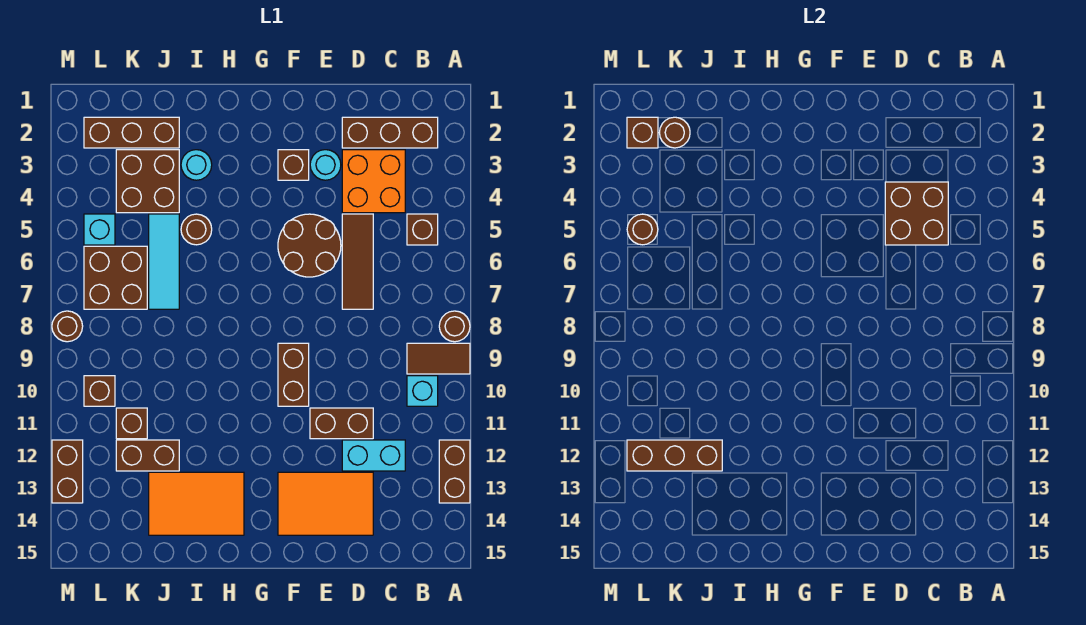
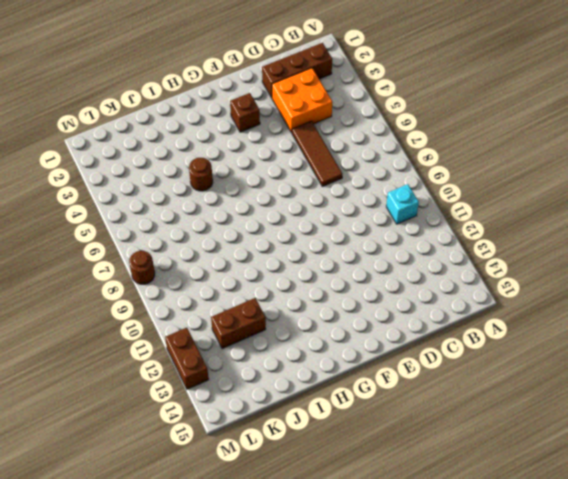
none -> brown 1x1 round brick [439,311,470,342]
none -> brown 1x2 tile [407,343,470,374]
none -> brown 1x2 brick [439,440,470,503]
none -> brown 1x1 brick [407,214,438,245]

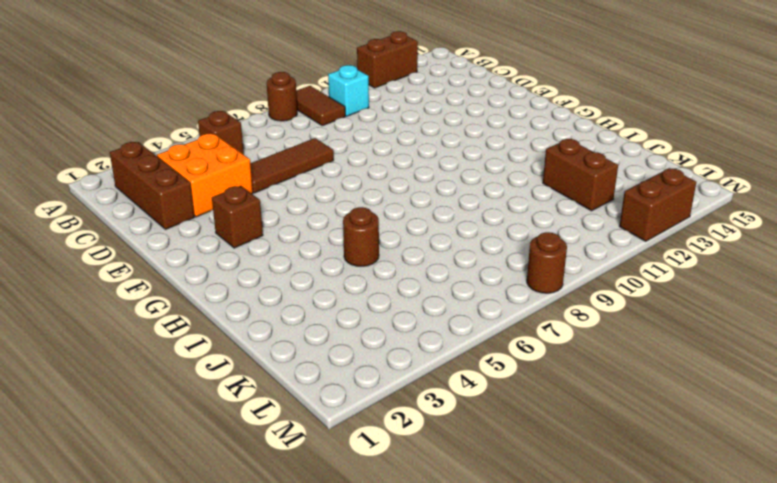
none -> cyan 1x2 brick [342,440,405,471]
none -> brown 1x2 brick [310,408,373,439]
none -> orange 2x3 tile [278,472,373,535]
none -> cyan 1x1 round brick [310,150,341,180]

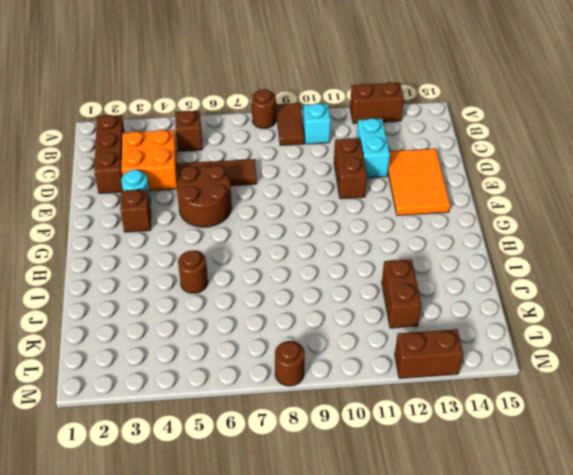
none -> brown 1x2 brick [278,343,309,406]
none -> orange 2x3 tile [149,472,244,535]
none -> cyan 1x1 round brick [181,150,212,180]
none -> brown 1x3 brick [84,117,179,148]

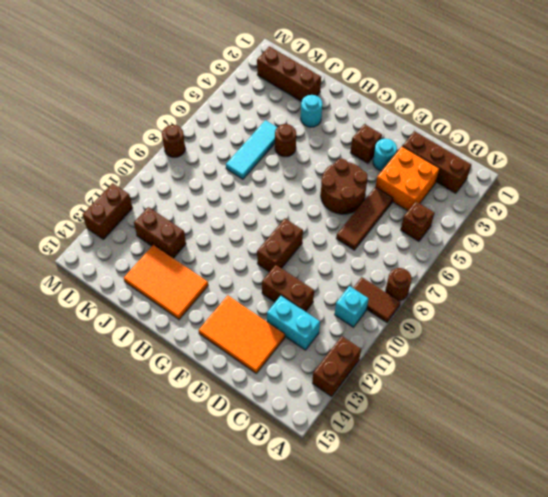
none -> brown 2x2 brick [116,150,179,213]
none -> brown 2x2 brick [84,246,147,309]
none -> brown 1x1 brick [116,408,147,439]
none -> cyan 1x1 brick [84,214,115,245]

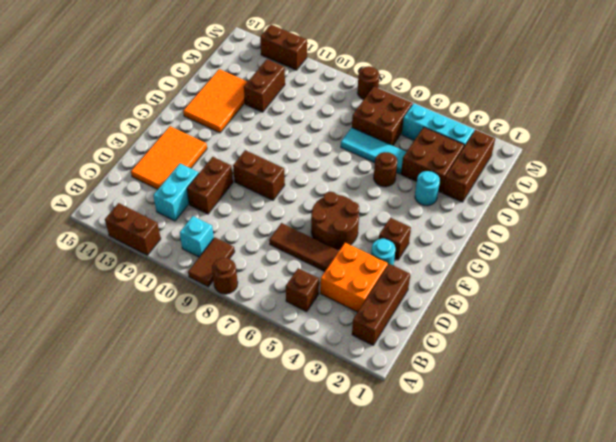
cyan 1x3 brick [402,104,474,146] -> cyan 1x1 brick [84,214,115,245]
none -> brown 1x1 brick [116,408,147,439]
none -> brown 1x1 brick [84,376,115,406]
none -> brown 2x2 brick [885,182,948,245]
none -> brown 1x3 brick [627,440,722,471]

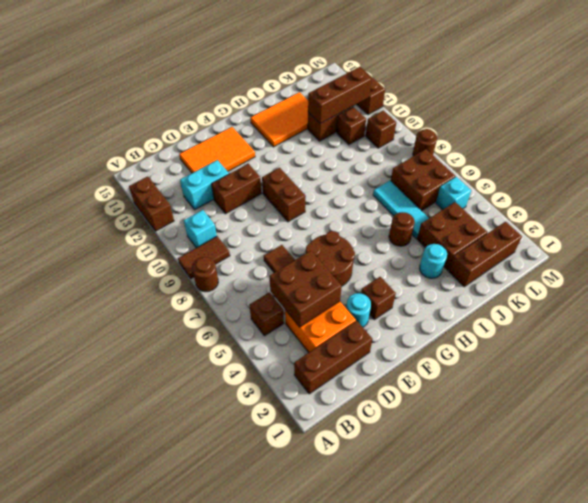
none -> brown 1x1 round brick [659,117,690,148]
none -> brown 1x1 brick [627,117,658,148]
none -> brown 1x1 round brick [627,214,658,245]

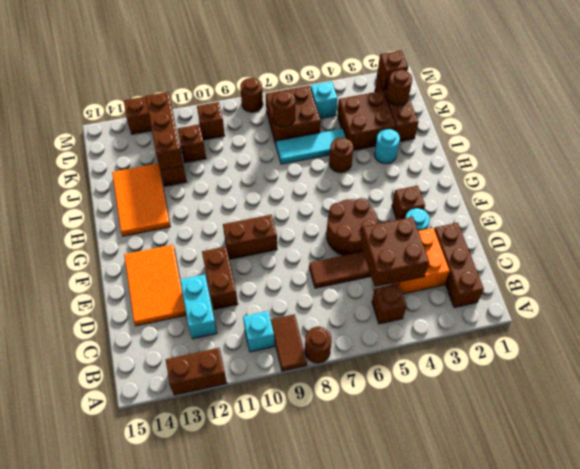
brown 1x1 round brick [272,91,295,127] -> brown 1x1 round brick moved to [627,214,658,245]

